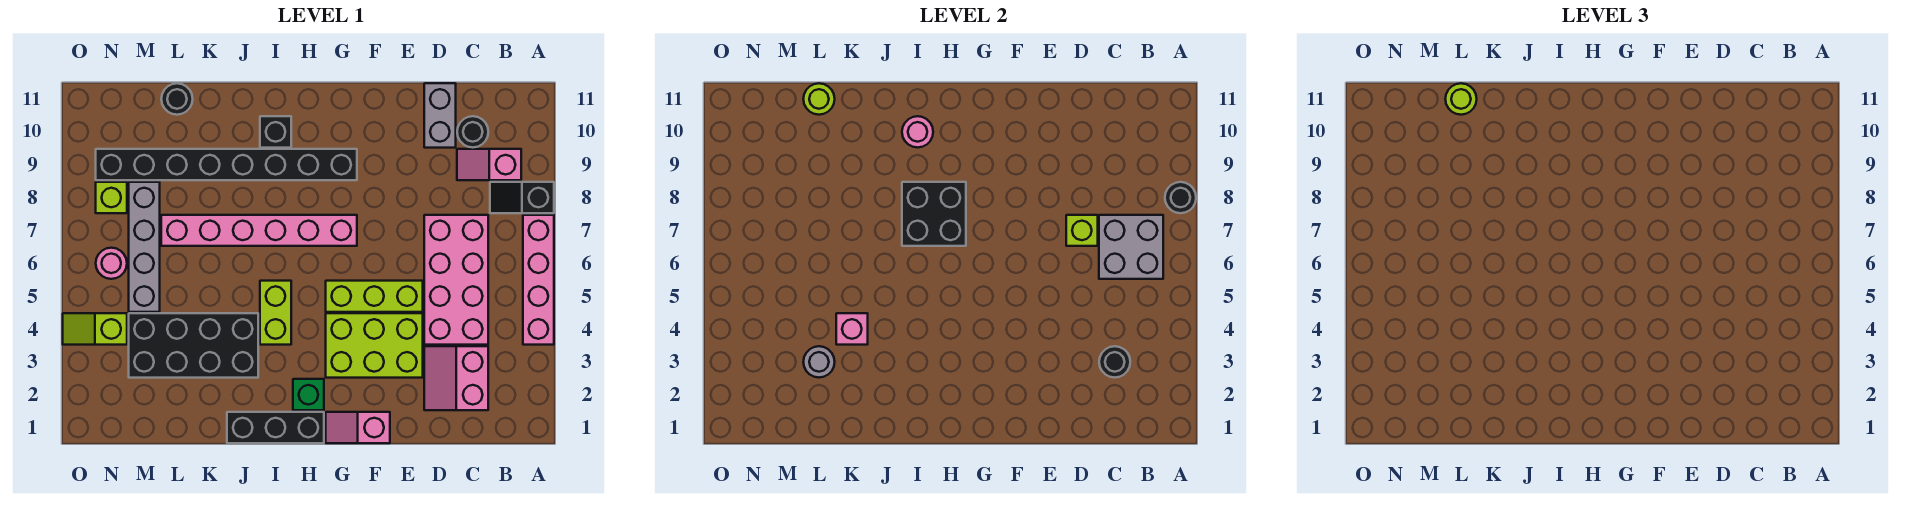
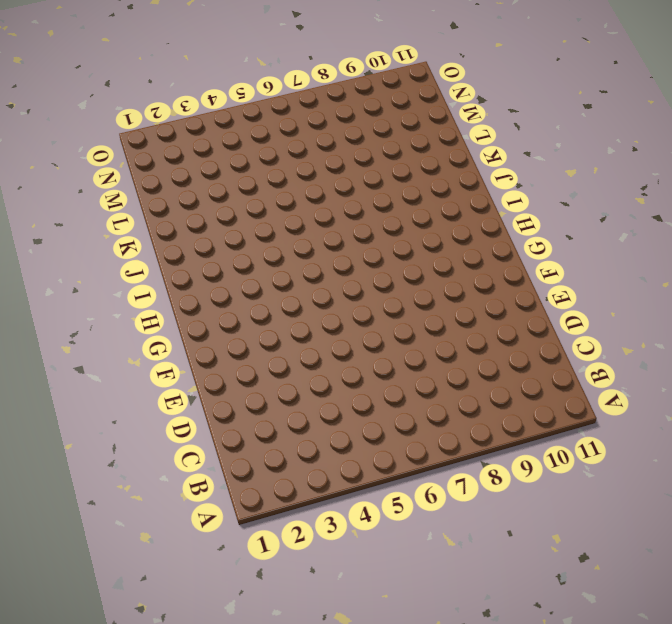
none -> pink 1x4 brick [523,215,554,345]
none -> black 1x2 slope [490,182,554,213]
none -> pink 1x2 slope [457,149,521,180]
none -> pink 2x2 slope [424,346,488,410]

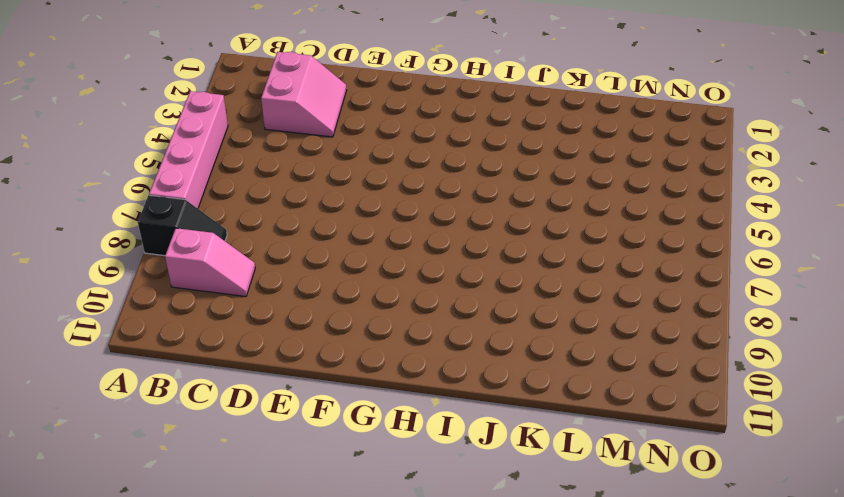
none -> pink 2x4 brick [424,215,488,345]
none -> black 1x1 round brick [457,116,488,148]
none -> grey 1x2 brick [424,83,456,148]
none -> lime 2x3 brick [326,313,423,378]

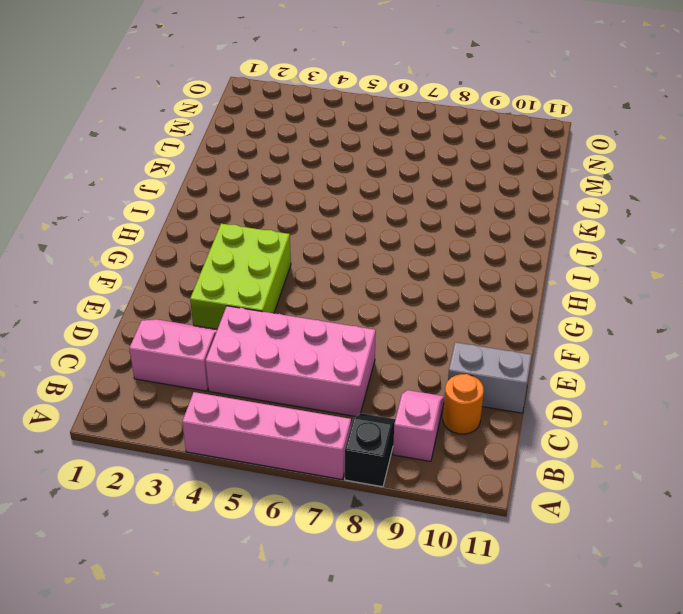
orange 1x1 round brick [443,374,484,434] -> black 1x1 round brick [457,116,488,148]
none -> lime 1x3 brick [326,281,423,312]
none -> pink 1x2 slope [326,412,390,443]
none -> pink 1x6 brick [161,215,357,246]
none -> black 1x8 brick [96,149,357,180]

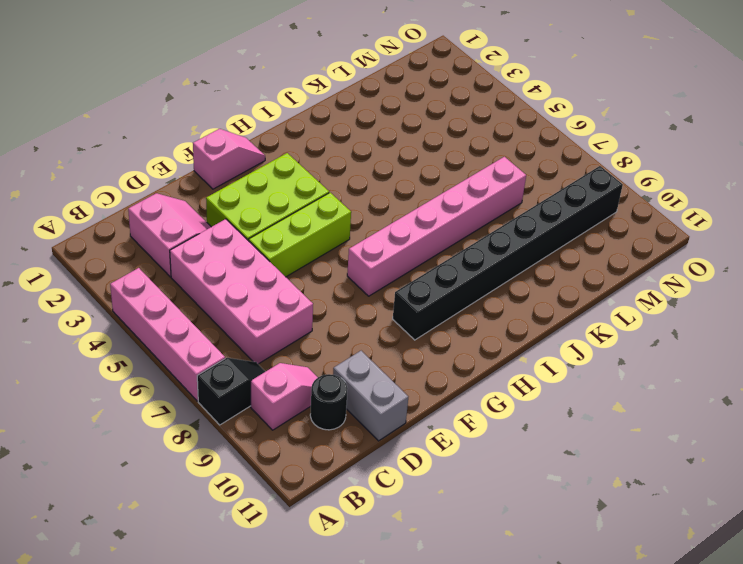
none -> black 1x3 brick [227,412,324,443]
none -> green 1x1 brick [293,379,324,410]
none -> lime 1x2 brick [260,281,291,345]
none -> black 1x1 brick [260,116,291,148]

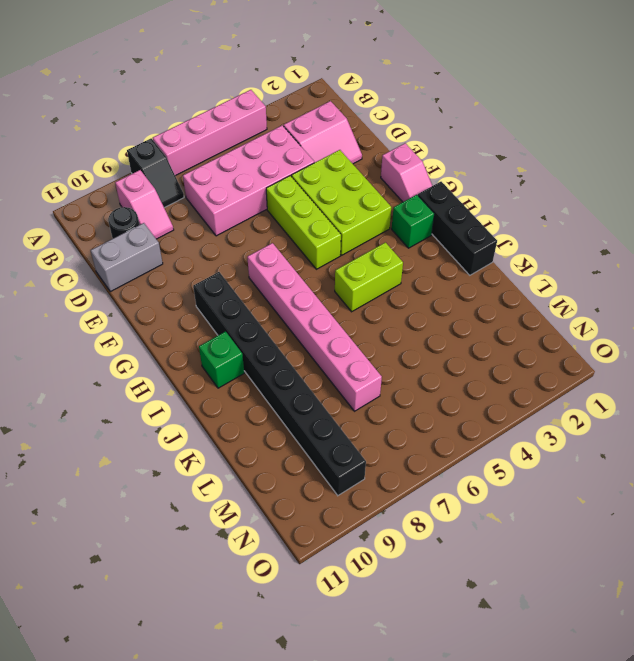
green 1x1 brick [199,332,244,388] -> black 1x1 brick [260,116,291,148]
none -> black 2x4 brick [129,313,258,378]
none -> black 1x1 round brick [161,83,193,115]
none -> grey 1x4 brick [129,182,160,312]
none -> lime 1x2 slope [63,313,127,345]

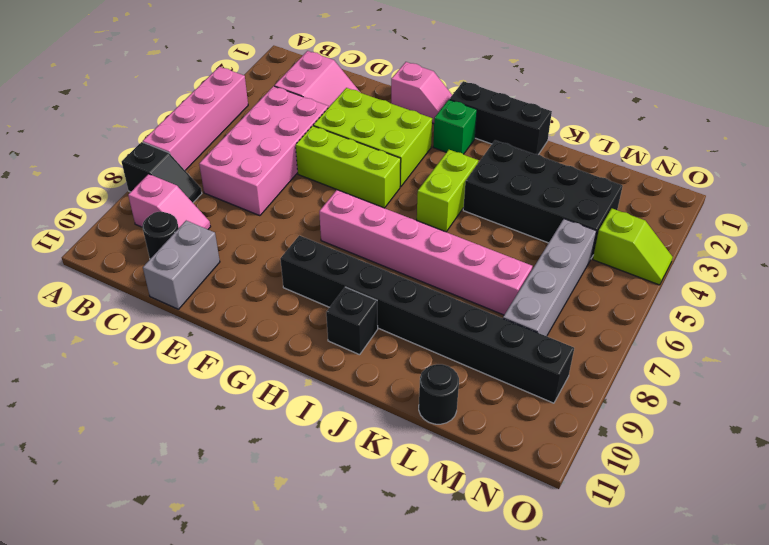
none -> pink 1x1 round brick [96,248,127,279]
none -> lime 1x1 brick [96,182,127,213]
none -> black 1x1 round brick [1165,182,1196,213]
none -> grey 2x2 brick [1099,215,1163,279]

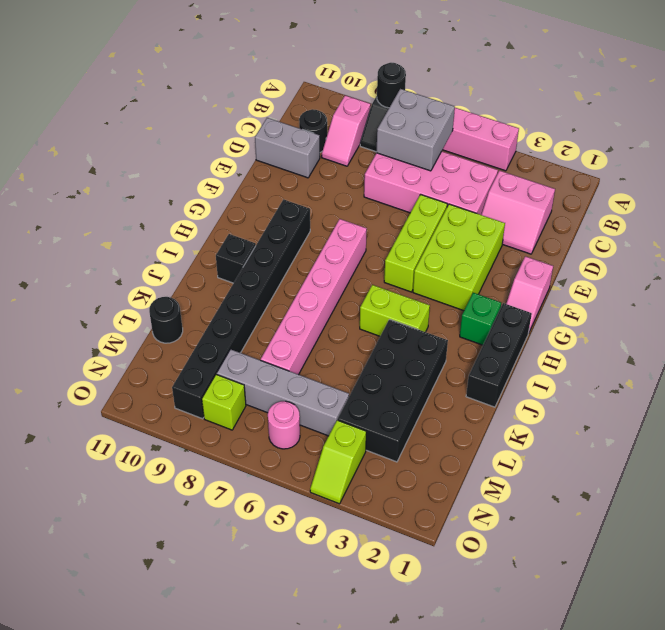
none -> black 1x1 round brick [1099,346,1130,378]
none -> lime 1x1 brick [1066,215,1098,246]
none -> black 2x2 brick [902,182,966,246]
none -> pink 1x1 round brick [902,116,933,148]

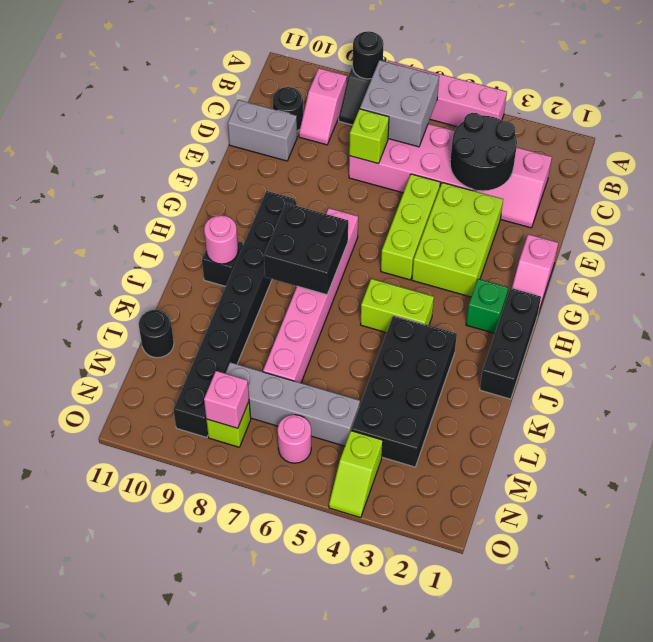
black 2x2 round brick [450,113,517,191] -> black 1x1 round brick [1099,346,1130,378]
pink 1x1 brick [204,371,249,428] -> pink 1x1 brick moved to [836,313,868,345]
none -> grey 1x1 round brick [803,346,835,378]
none -> lime 1x1 round brick [803,83,835,115]
none -> lime 1x1 round brick [1445,83,1477,115]

